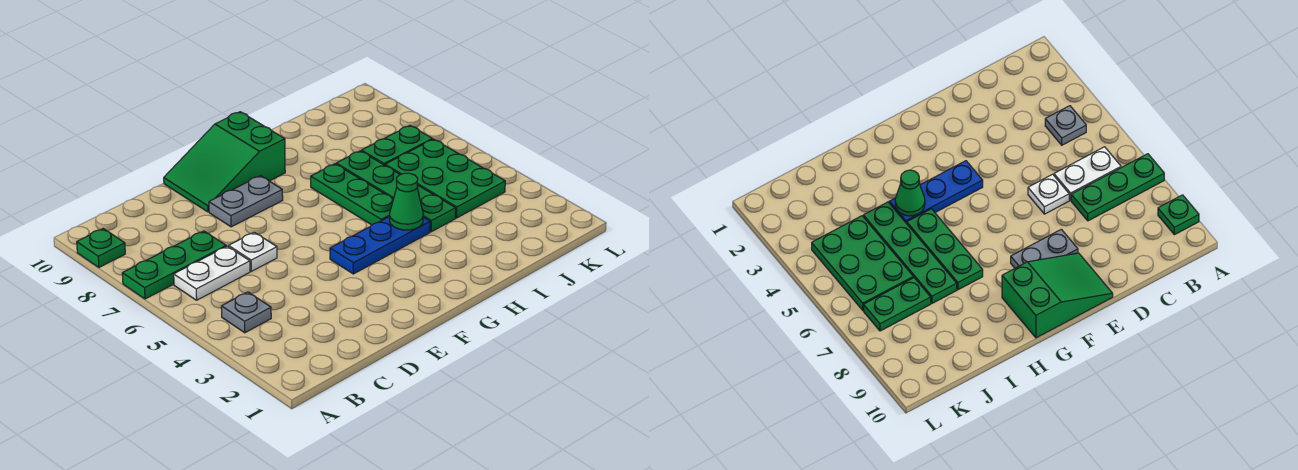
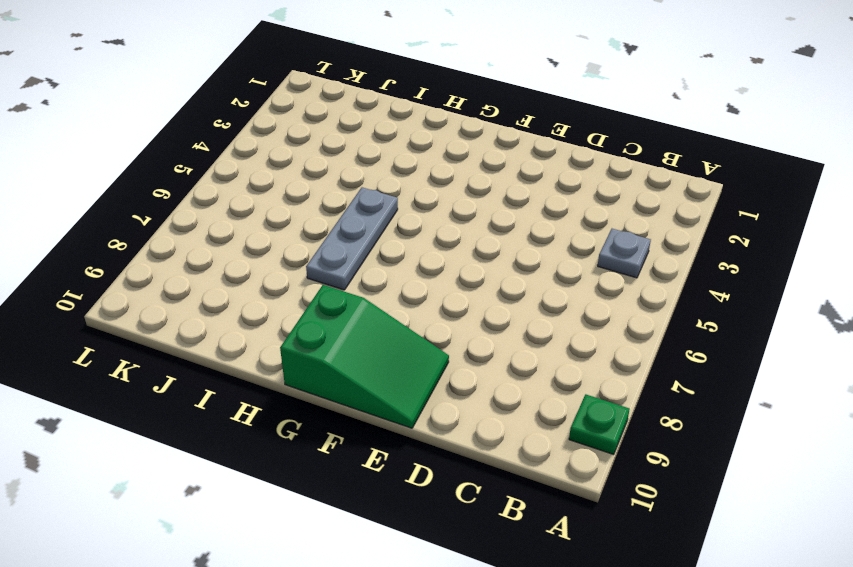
grey 1x3 plate [306,187,398,290] -> green 1x3 plate [311,164,393,225]
none -> green 1x3 plate [122,231,226,299]
none -> white 1x2 plate [174,246,250,300]
none -> white 1x1 plate [229,232,277,271]

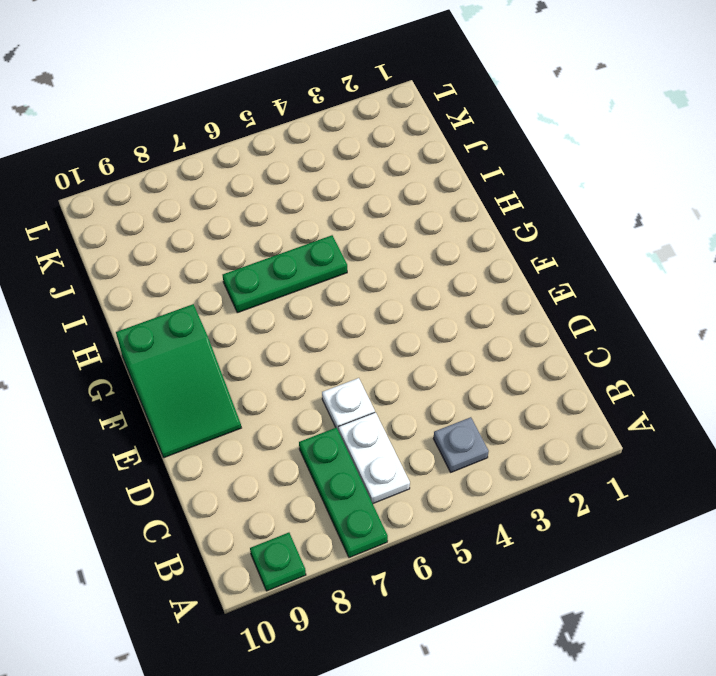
none -> grey 1x2 plate [209,176,283,227]
none -> blue 1x3 plate [330,216,430,274]
none -> green 1x4 plate [336,151,456,232]

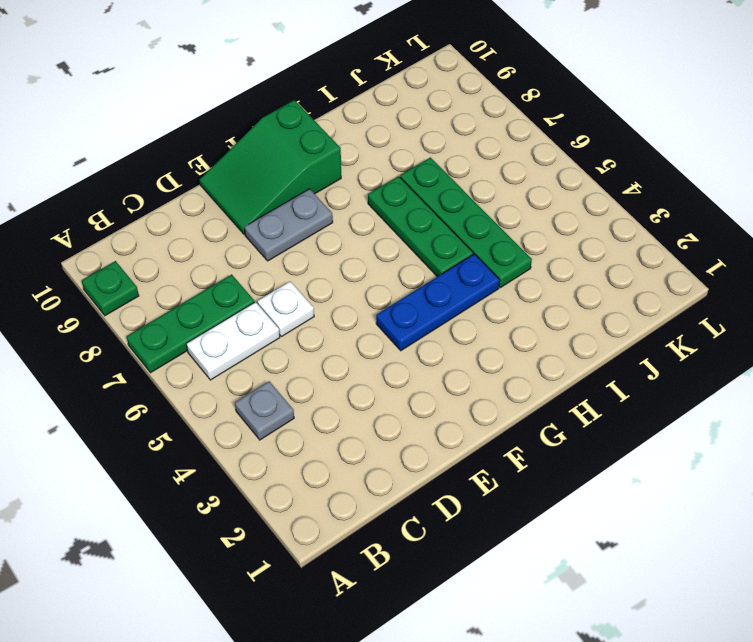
none -> green 2x3 plate [385,139,505,218]
none -> green 1x2 plate [362,126,432,165]
none -> green 1x1 cone [390,173,423,230]

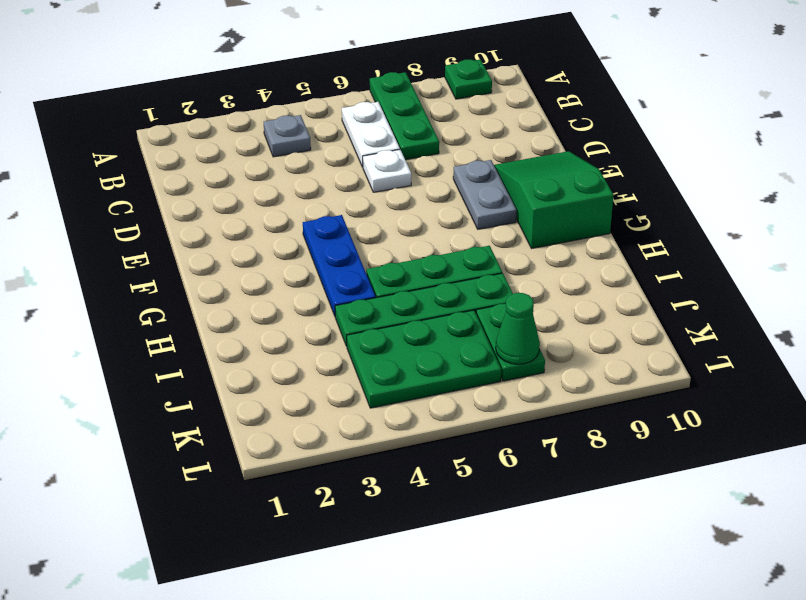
green 1x1 cone [496,293,540,364] -> green 1x1 cone moved to [390,173,423,230]

